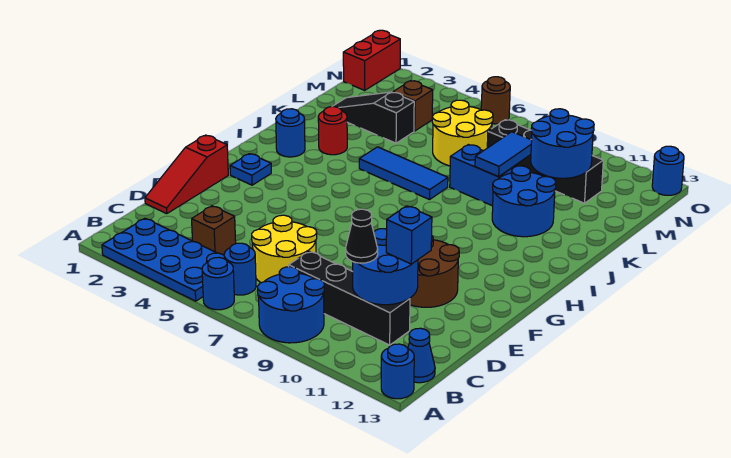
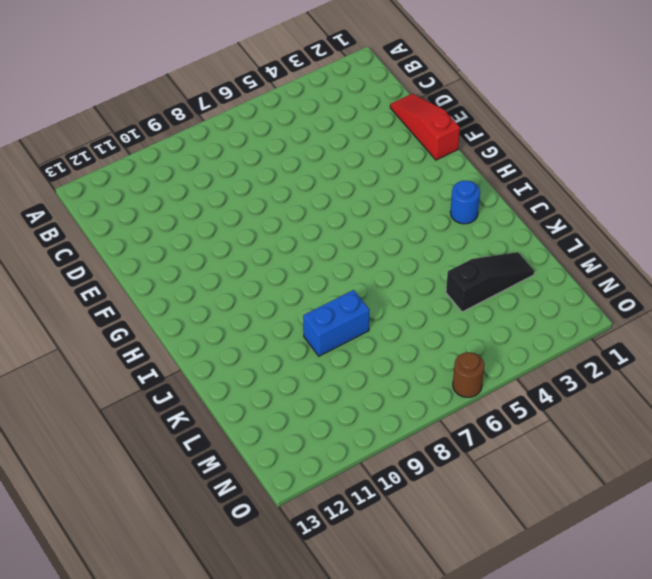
none -> blue 2x4 plate [102,218,224,301]
none -> blue 1x1 round brick [202,257,234,310]
none -> blue 2x2 round brick [257,267,324,343]

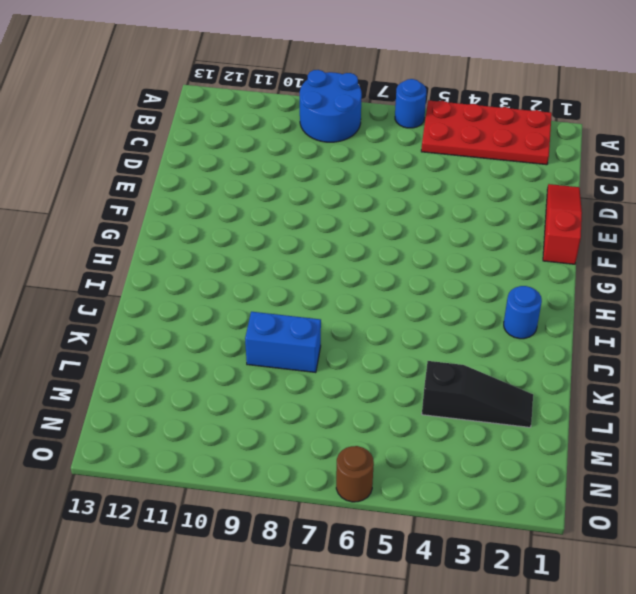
red 2x4 plate [421,100,552,165] -> blue 2x4 plate [102,218,224,301]
none -> blue 1x1 round brick [381,344,414,399]
none -> blue 1x1 round brick [224,243,256,295]
none -> blue 1x1 cone [408,328,435,383]

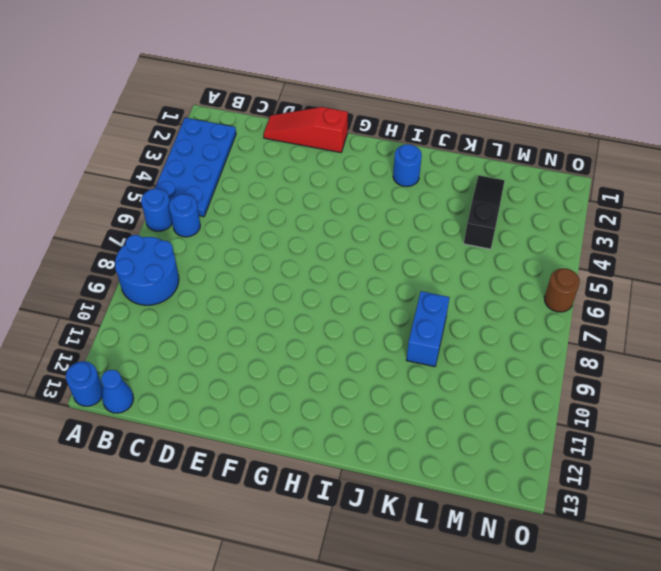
none -> brown 1x1 brick [192,206,236,255]
none -> yellow 2x2 round brick [252,215,317,283]
none -> black 1x4 brick [289,251,410,345]

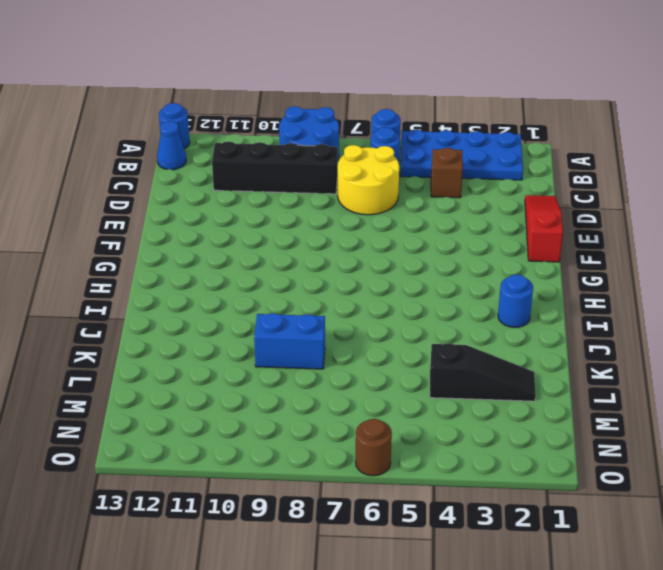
none -> brown 2x2 round brick [410,236,459,307]
none -> blue 1x1 plate [230,154,271,185]
none -> red 1x1 round brick [318,107,347,155]

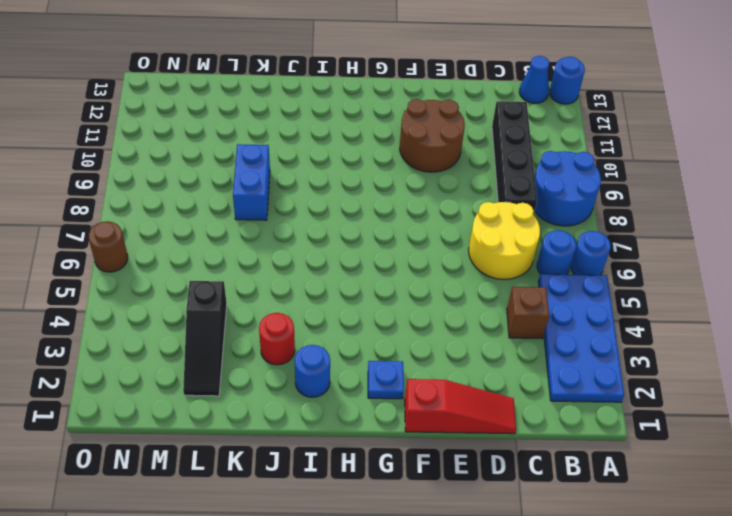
none -> blue 1x3 tile [359,147,448,200]
none -> blue 2x2 round brick [492,166,556,237]
none -> yellow 2x2 round brick [432,100,493,166]

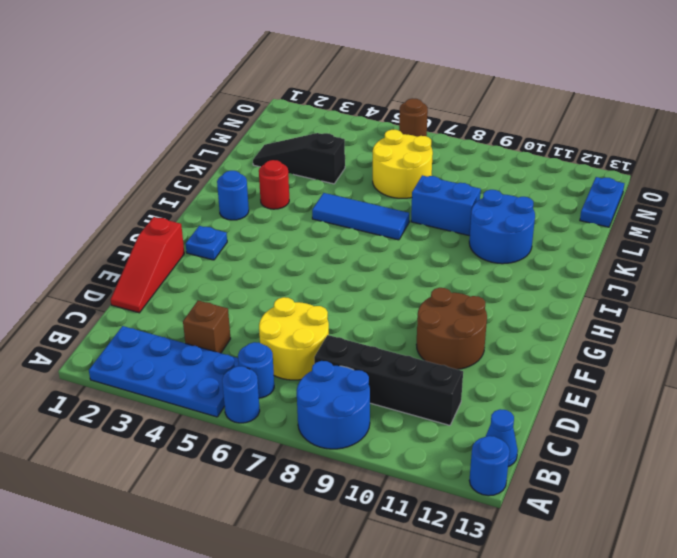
blue 1x2 plate [580,177,624,227] -> none
none -> brown 1x1 brick [393,81,433,131]
none -> black 1x4 brick [487,120,603,203]
none -> red 1x2 brick [343,30,400,90]

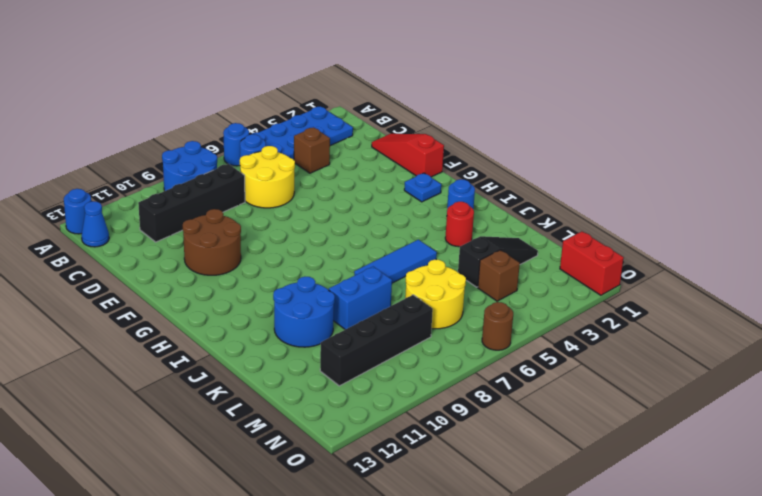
none -> blue 1x1 round brick [652,146,684,195]
none -> blue 2x2 round brick [353,229,418,305]
none -> blue 1x2 tile [475,132,532,177]

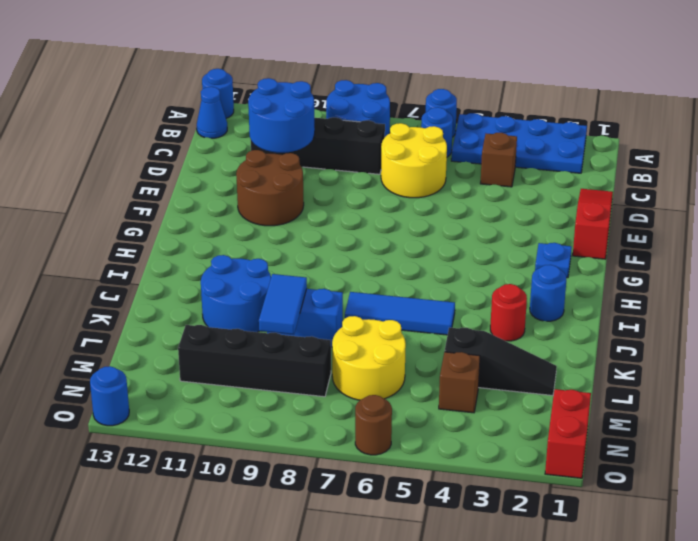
none -> blue 2x2 round brick [531,109,594,178]
none -> black 1x1 cone [346,209,378,263]
none -> blue 1x1 brick [386,206,432,264]

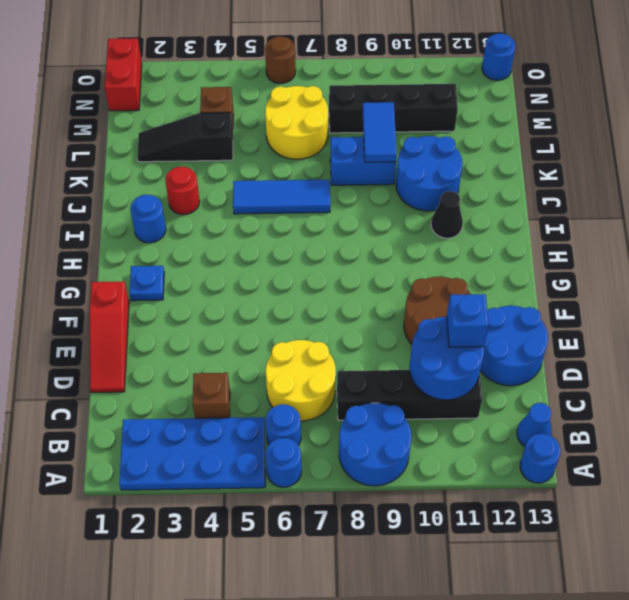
blue 2x2 round brick [480,306,548,386] -> blue 2x2 round brick moved to [531,109,594,178]
black 1x1 cone [431,191,463,238] -> black 1x1 cone moved to [346,209,378,263]

